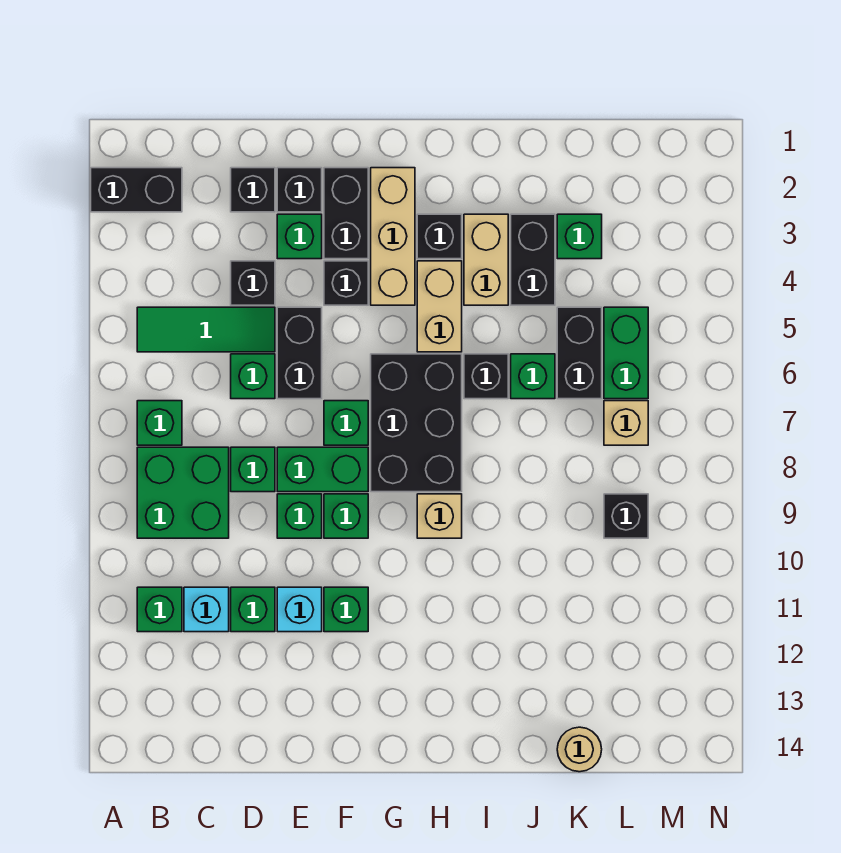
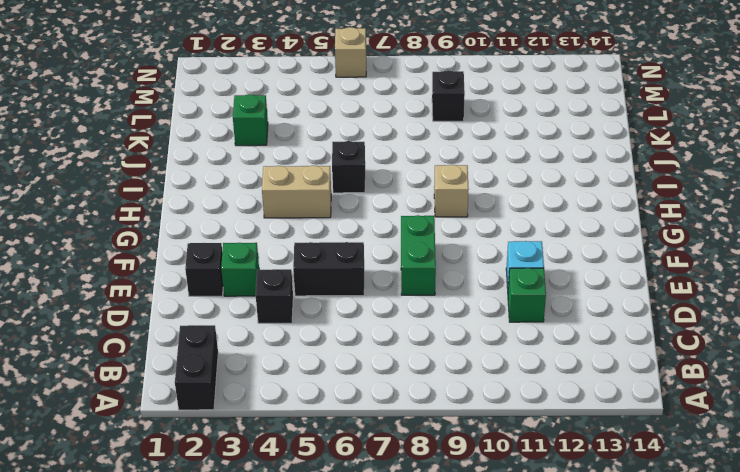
tan 1x1 brick [335,27,366,77] -> tan 1x1 brick moved to [604,401,648,445]
none -> green 1x3 tile [137,307,275,352]
none -> green 1x1 brick [137,401,182,445]
none -> green 2x2 brick [137,447,229,538]
none -> green 1x1 brick [137,587,182,632]

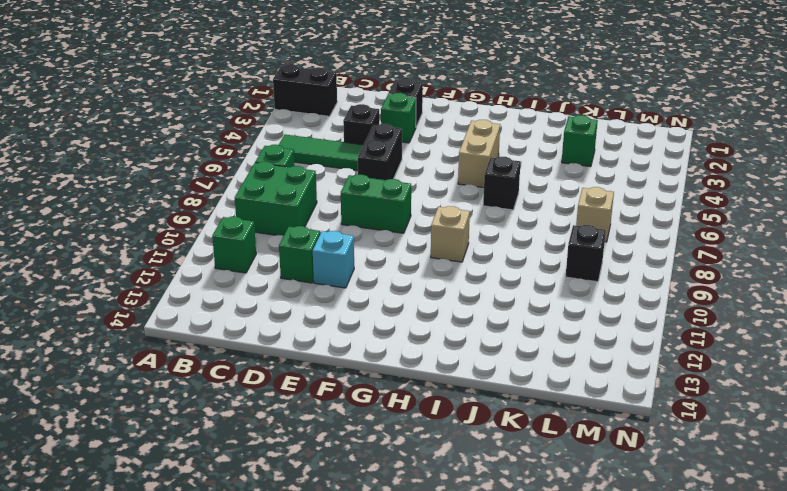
none -> cyan 1x1 brick [184,587,229,632]
none -> black 1x1 brick [231,168,275,212]
none -> green 1x1 brick [231,354,275,399]
none -> green 1x1 brick [231,447,275,492]

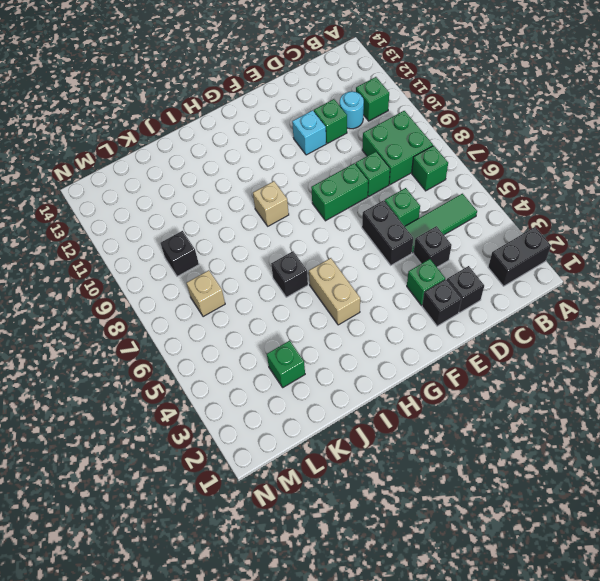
cyan 1x1 round brick [339,92,364,129] -> cyan 1x1 brick [184,587,229,632]
none -> green 1x1 brick [277,494,322,538]
none -> black 1x2 brick [324,168,368,259]
none -> black 1x1 brick [324,261,368,305]
none -> green 1x1 brick [324,401,368,445]

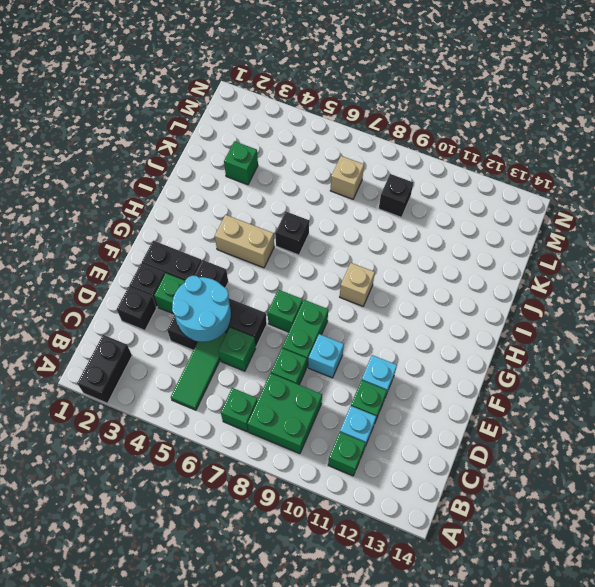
cyan 2x2 round brick [172,276,231,342] -> none
cyan 1x1 brick [308,334,344,378] -> green 1x1 brick [277,494,322,538]
none -> green 1x1 brick [324,494,368,538]
none -> green 1x1 brick [324,587,368,632]
none -> tan 1x3 brick [371,168,415,305]
none -> black 2x3 brick [371,354,462,492]

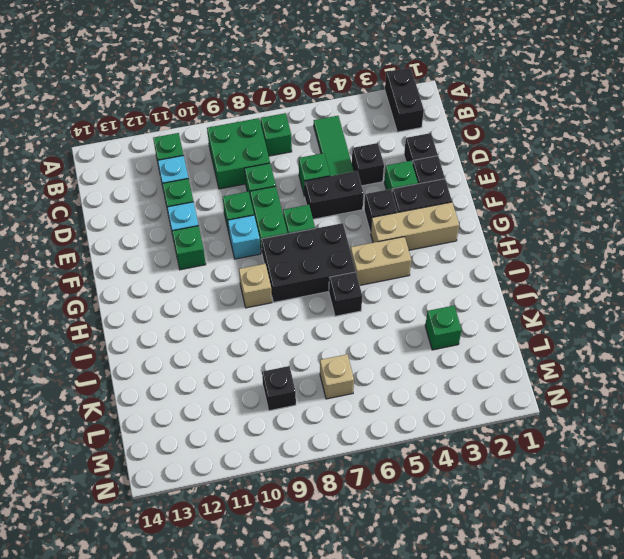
cyan 1x1 brick [228,215,261,259] -> green 1x1 brick [324,494,368,538]
none -> black 1x1 brick [417,214,462,259]
none -> tan 1x2 brick [464,214,508,305]
none -> black 1x2 brick [511,214,555,305]
none -> green 1x1 brick [511,354,555,399]

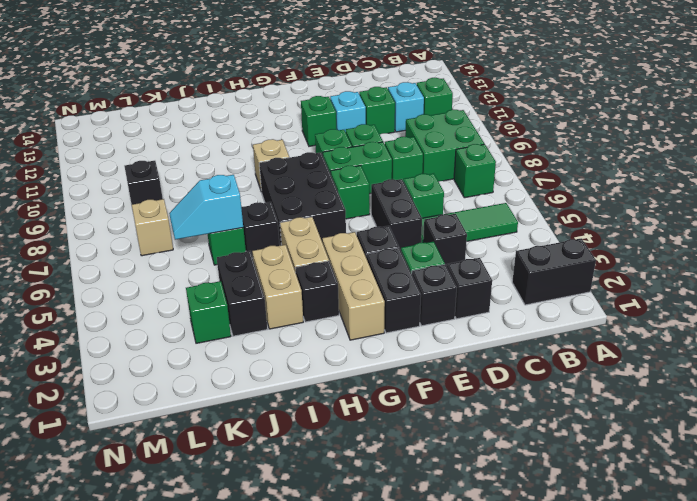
cyan 1x2 slope [169,175,243,240] -> none
none -> black 1x2 brick [557,307,602,399]
none -> tan 1x1 round brick [557,727,602,772]
none -> green 1x2 brick [604,307,648,399]

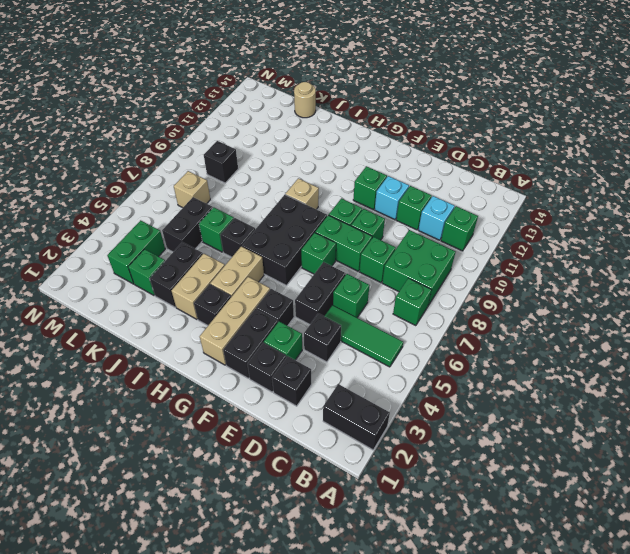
green 1x2 brick [107,220,165,284] -> green 1x2 brick moved to [604,307,648,399]

